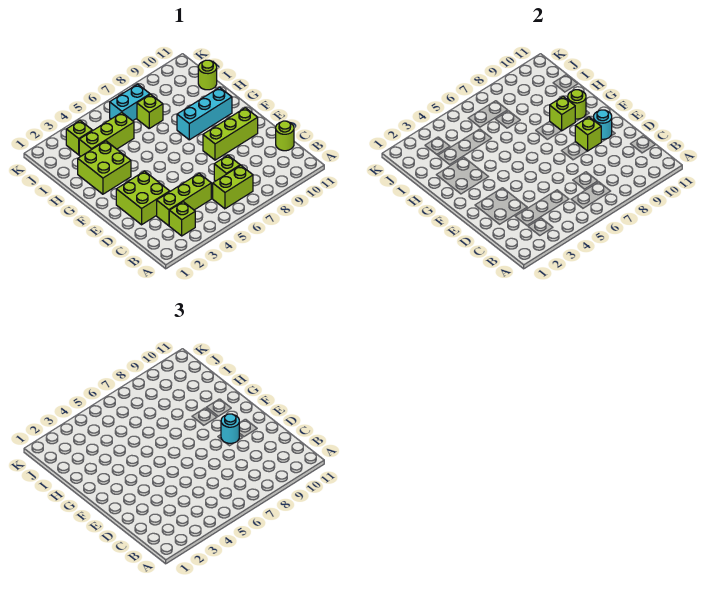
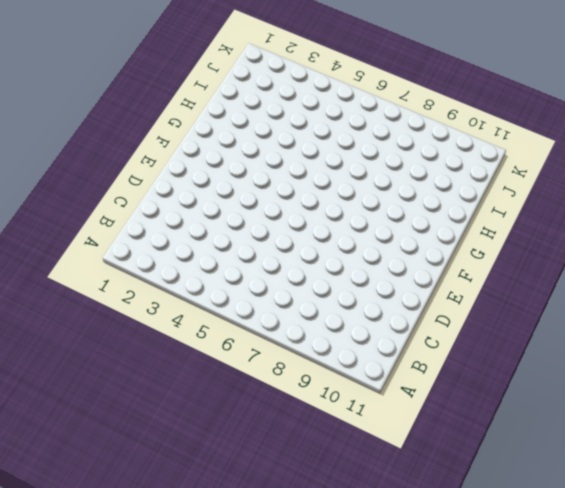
none -> lime 1x1 brick [169,202,195,236]
none -> lime 1x2 brick [213,165,253,209]
none -> lime 1x3 brick [157,174,211,226]

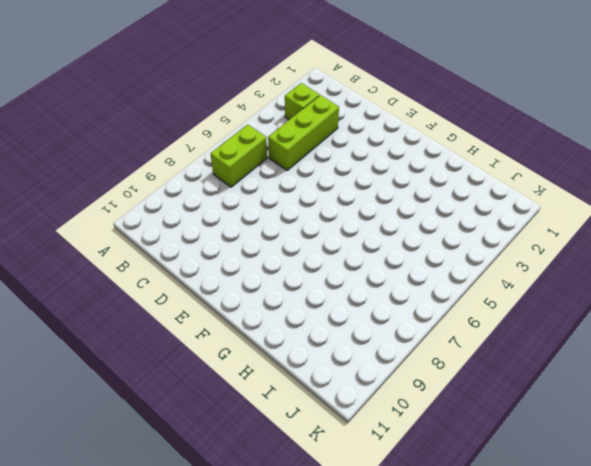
none -> lime 1x1 brick [214,155,240,181]
none -> lime 1x1 round brick [276,121,294,151]
none -> lime 2x2 brick [116,171,170,225]

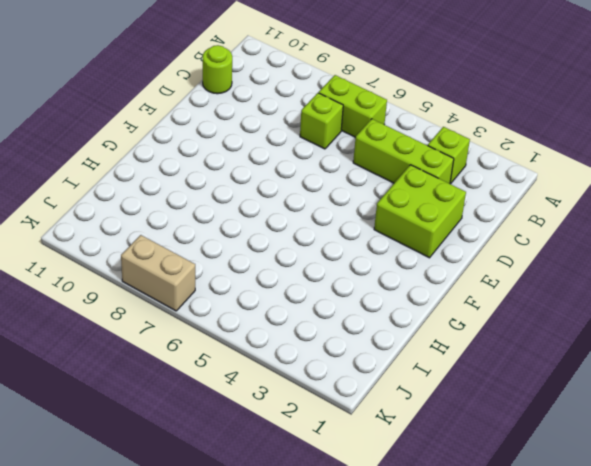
tan 1x2 brick [121,235,195,311] -> none
none -> lime 1x3 brick [203,108,258,160]
none -> lime 2x2 brick [78,141,131,194]
none -> cyan 1x3 brick [177,87,232,140]

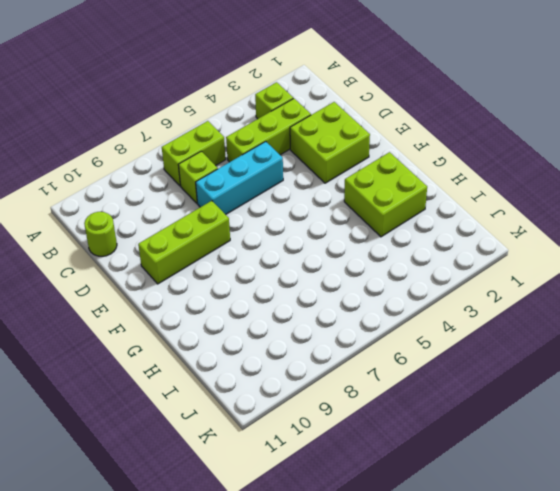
cyan 1x3 brick [196,141,283,215] -> cyan 1x3 brick moved to [177,87,232,140]
none -> lime 1x3 brick [79,113,134,156]
none -> lime 1x1 brick [137,94,163,128]
none -> lime 1x1 round brick [198,60,217,90]

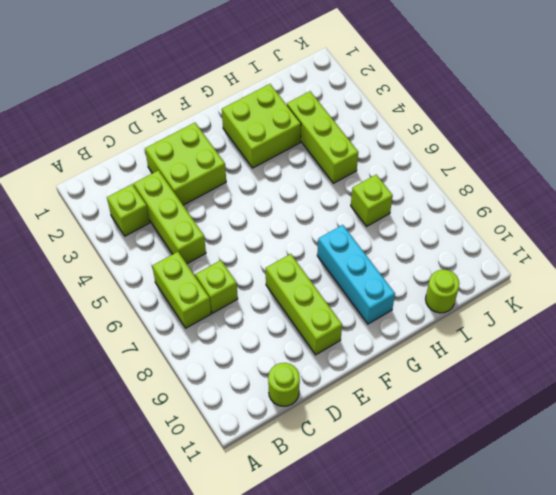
none -> lime 1x1 brick [66,121,92,155]
none -> cyan 1x2 brick [110,84,150,121]
none -> lime 1x1 brick [575,117,601,151]

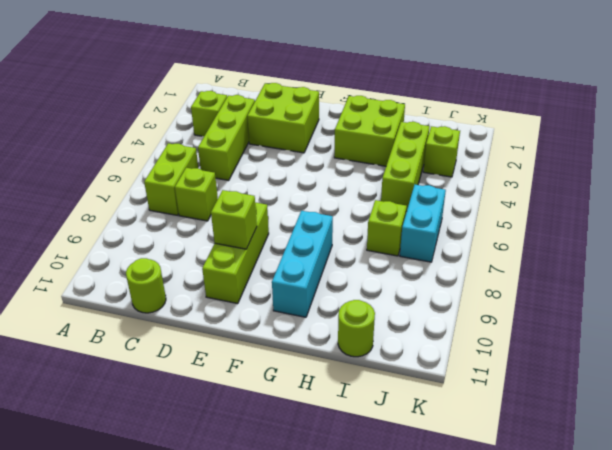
none -> cyan 1x1 round brick [594,110,612,139]
none -> lime 1x1 brick [550,97,575,131]
none -> lime 1x1 round brick [568,90,586,119]

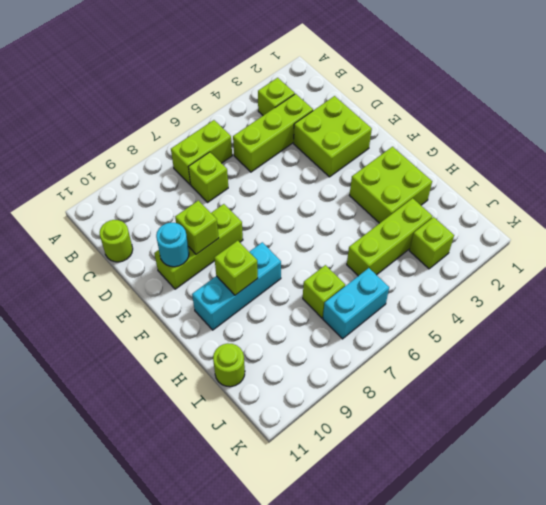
none -> lime 1x1 round brick [568,90,586,119]
none -> cyan 1x1 round brick [221,414,239,443]

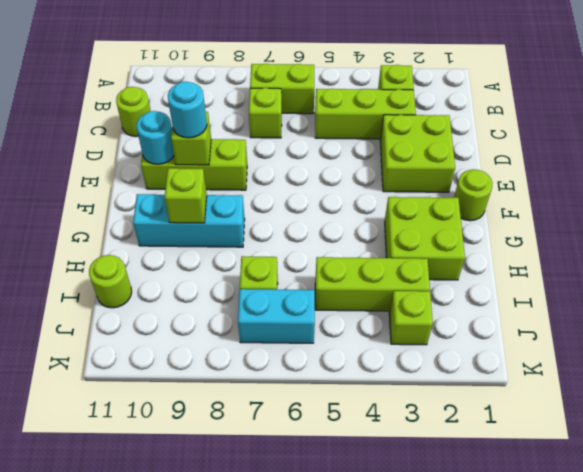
lime 1x1 round brick [454,169,492,221] -> lime 1x1 round brick moved to [568,90,586,119]

